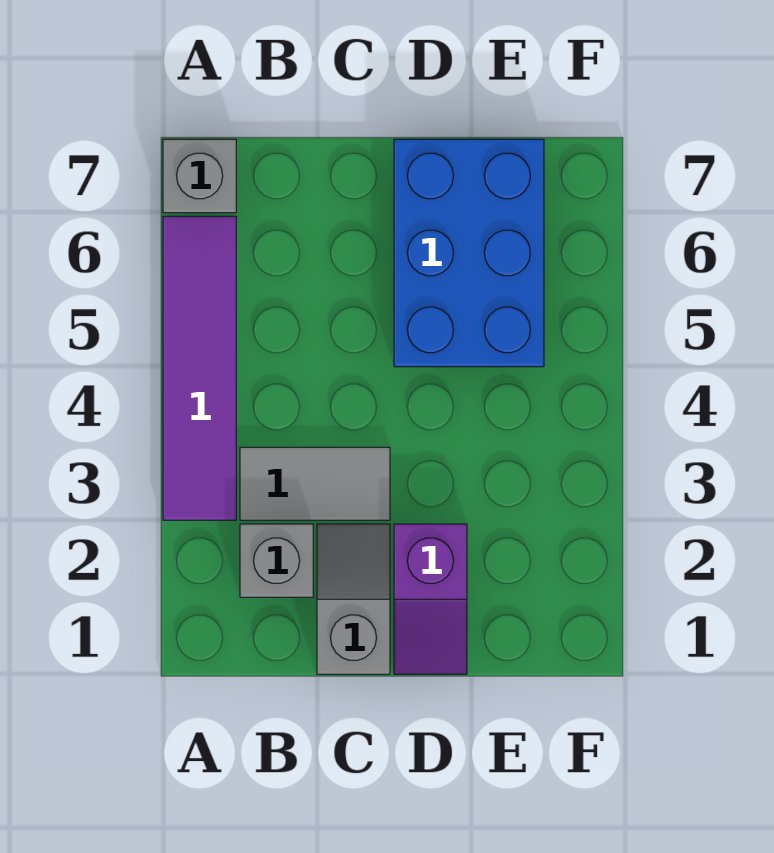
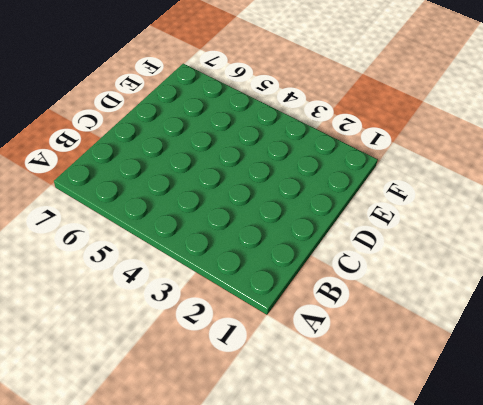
none -> purple 1x4 tile [163,216,236,520]
none -> grey 1x1 brick [163,139,236,213]

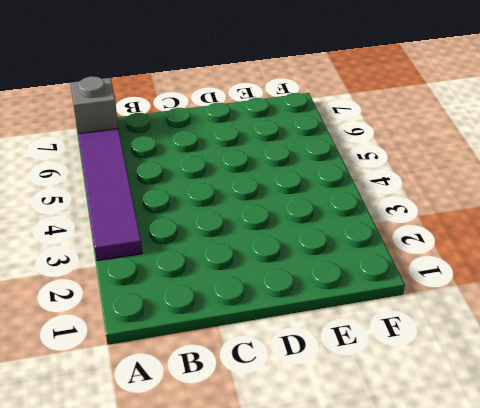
none -> grey 1x1 brick [240,524,313,597]
none -> grey 1x2 tile [240,447,390,520]

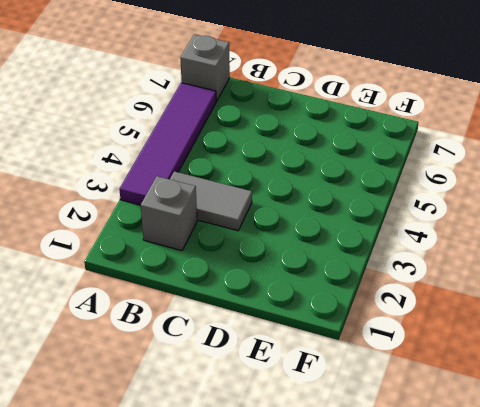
none -> grey 1x2 slope [317,524,390,674]
none -> purple 1x2 slope [394,524,467,674]

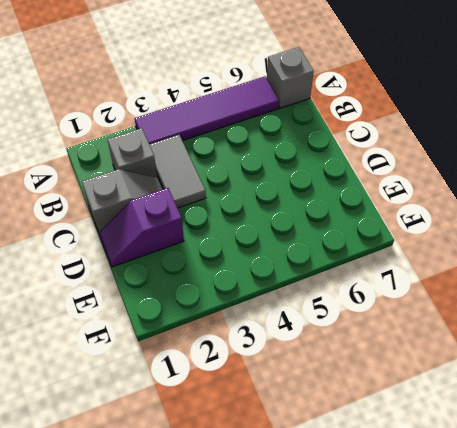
none -> blue 2x3 brick [394,139,544,367]

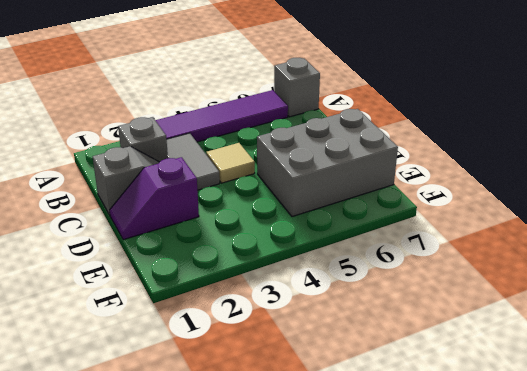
tan 1x1 tile [206,143,255,183] -> none
grey 2x3 brick [257,109,398,217] -> blue 2x3 brick [394,139,544,367]

